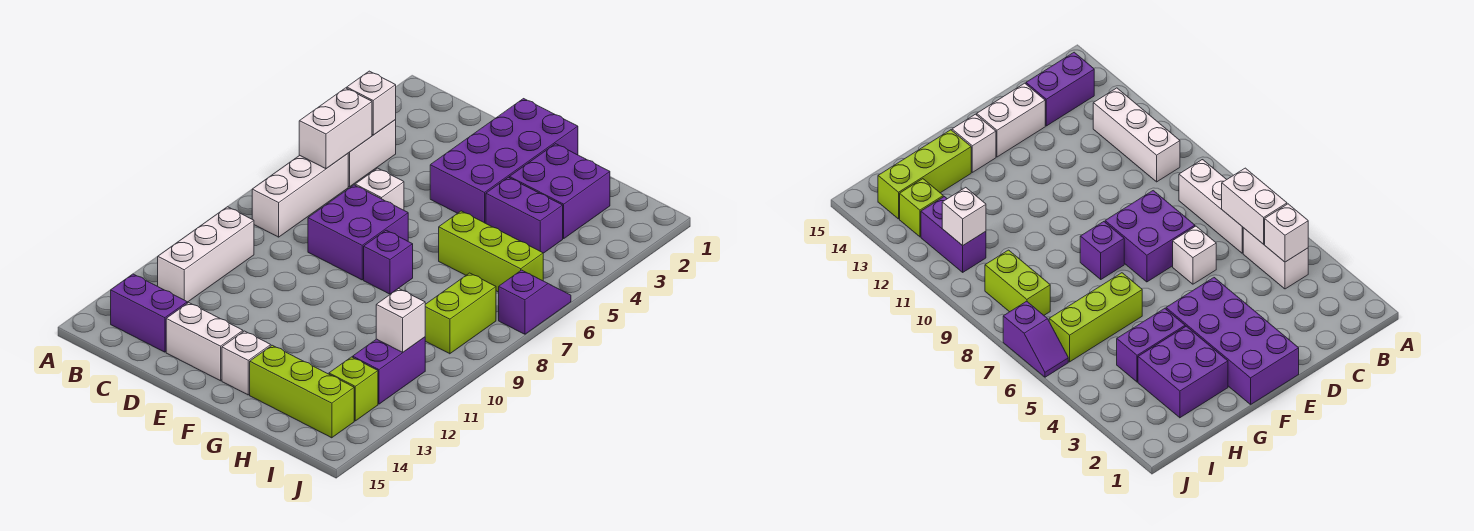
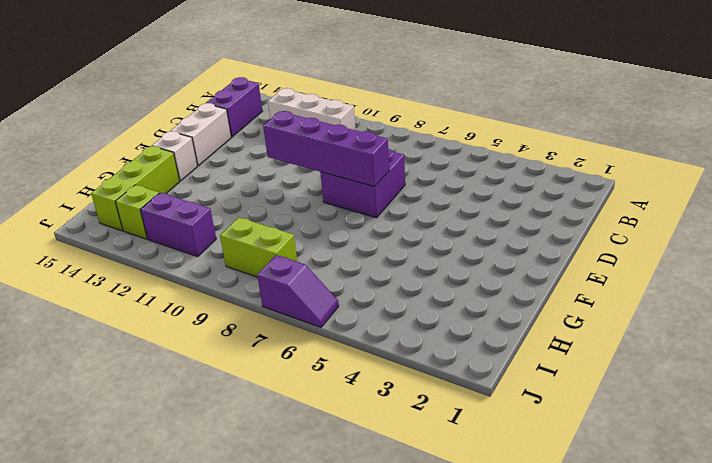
purple 1x4 brick [263,111,389,187] -> none
none -> white 1x2 brick [348,120,396,187]
none -> white 1x3 brick [252,153,348,237]
none -> white 1x1 brick [355,168,404,210]

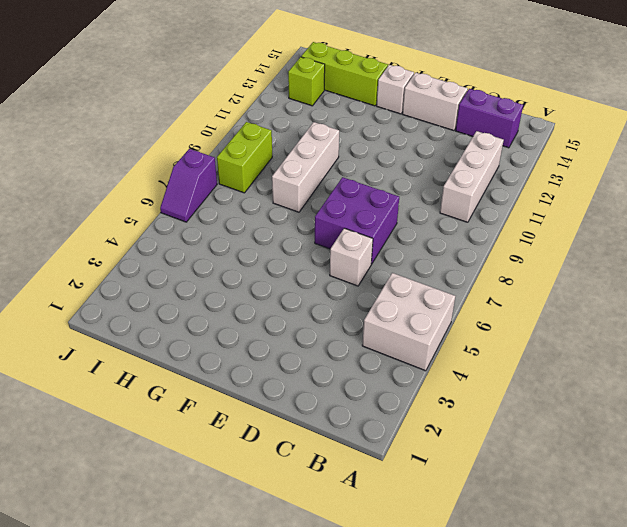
white 2x2 brick [362,273,455,371] -> white 1x2 brick [348,120,396,187]
white 1x3 brick [272,122,339,212] -> white 1x3 brick moved to [252,153,348,237]
none -> purple 2x4 brick [430,99,578,223]
none -> purple 1x1 brick [364,230,413,294]
none -> purple 2x2 brick [509,144,610,239]

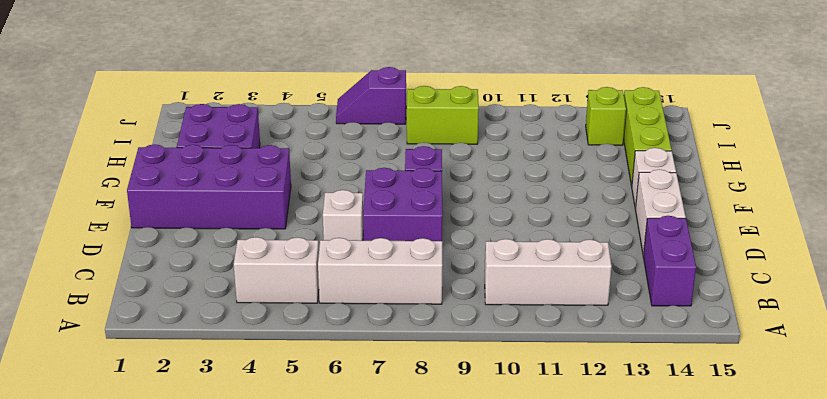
none -> purple 1x2 brick [486,177,563,253]
none -> lime 1x3 brick [439,211,543,292]
none -> purple 1x2 brick [353,337,425,404]

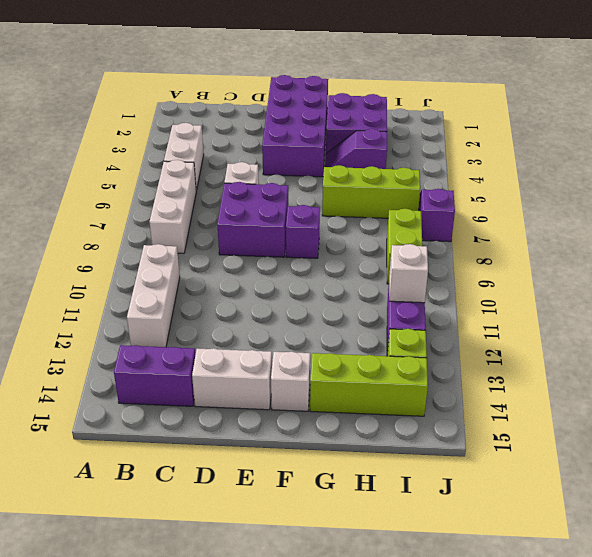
purple 1x2 slope [325,129,387,169] -> purple 1x2 brick [486,177,563,253]
none -> white 1x1 brick [347,71,396,135]
none -> white 1x2 brick [299,88,372,169]

